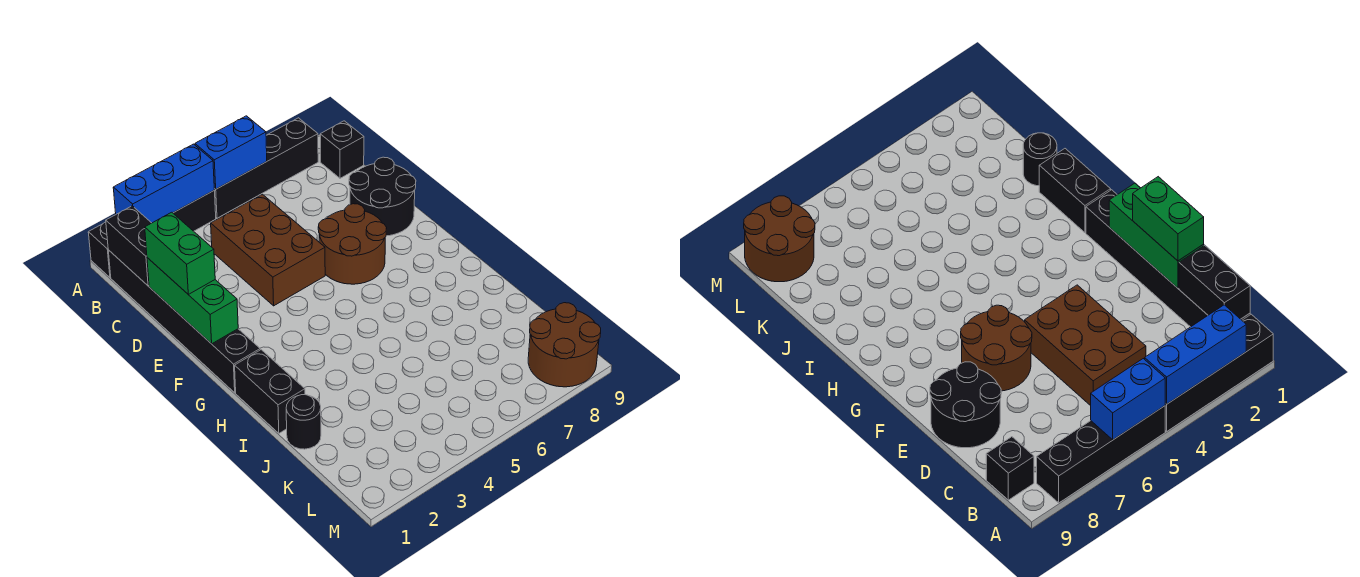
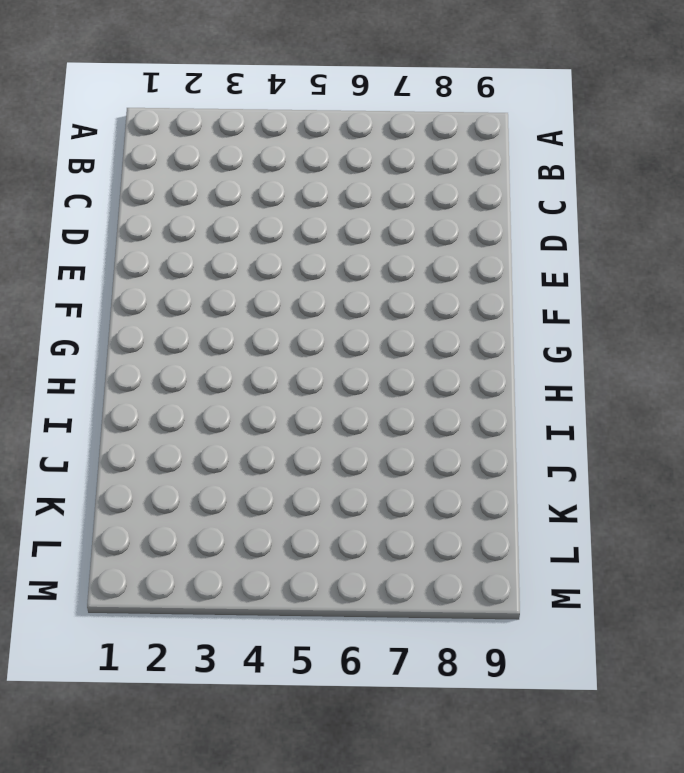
none -> black 1x4 brick [88,191,216,277]
none -> black 1x4 brick [214,118,318,218]
none -> black 1x6 brick [108,250,260,393]

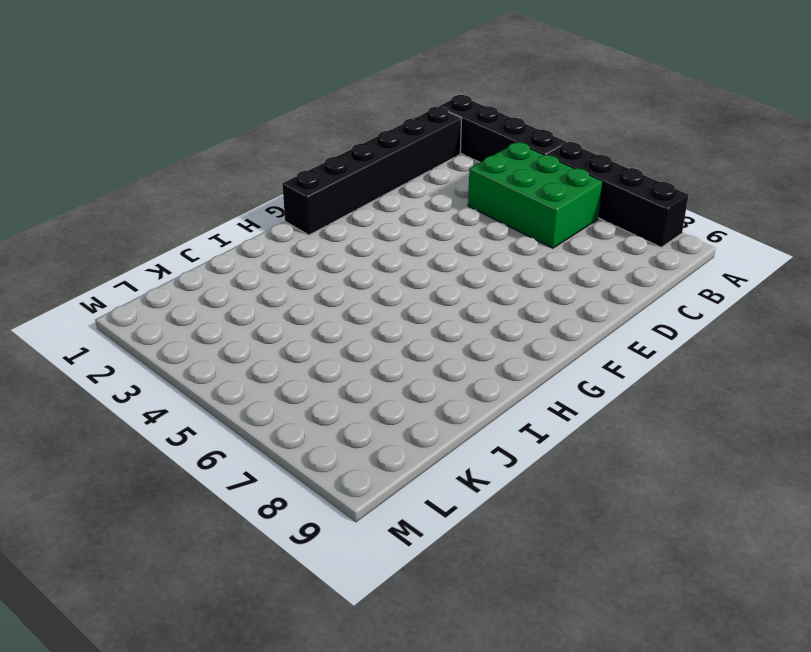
green 2x3 brick [468,142,603,248] -> brown 2x3 brick [211,194,325,306]
none -> black 1x1 brick [320,121,364,178]
none -> black 2x2 round brick [349,157,416,236]
none -> brown 2x2 round brick [318,204,387,284]

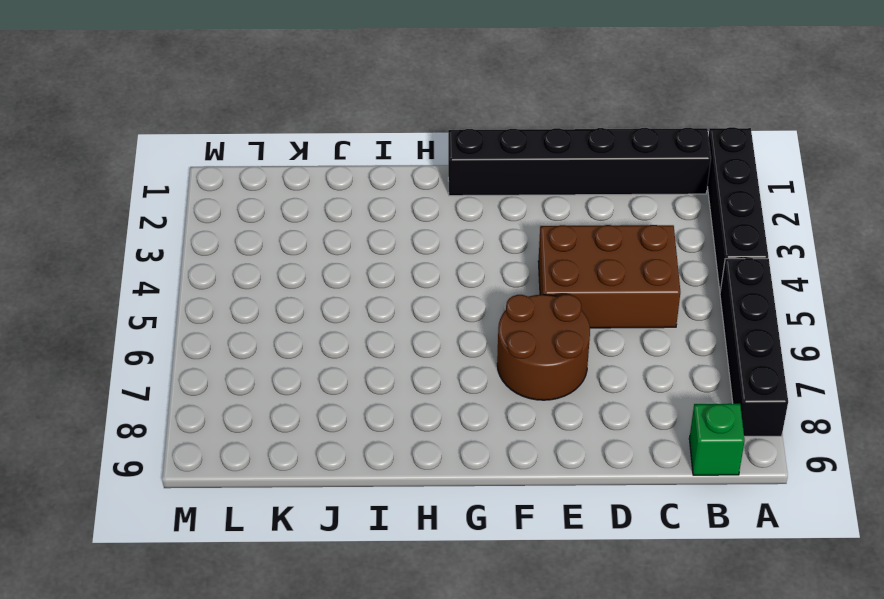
green 1x1 brick [689,404,745,475] -> black 1x1 brick [320,121,364,178]
none -> black 2x2 round brick [349,157,416,236]
none -> black 1x2 brick [235,350,305,433]
none -> black 1x1 round brick [286,395,321,449]

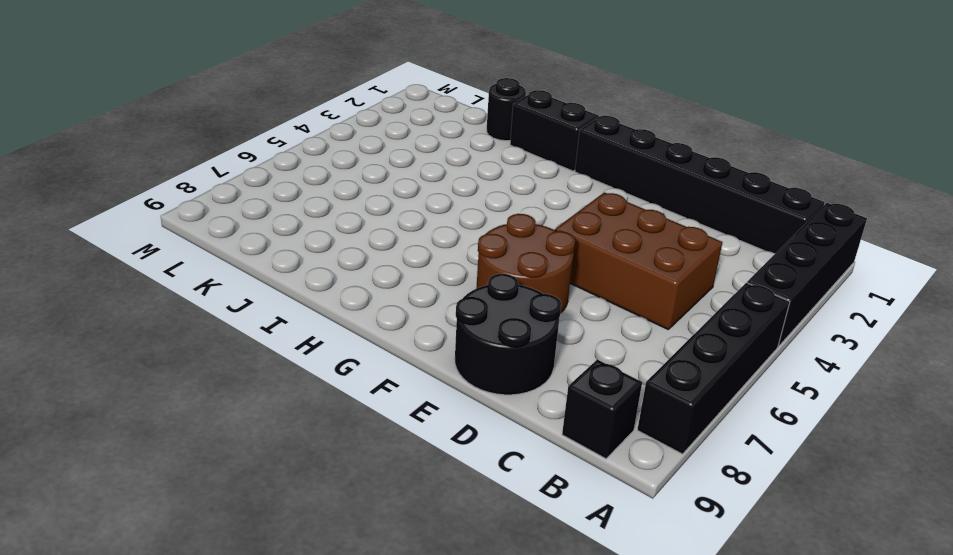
none -> brown 2x2 round brick [528,303,601,387]
none -> blue 1x3 brick [113,144,214,223]
none -> blue 1x2 brick [195,116,267,189]

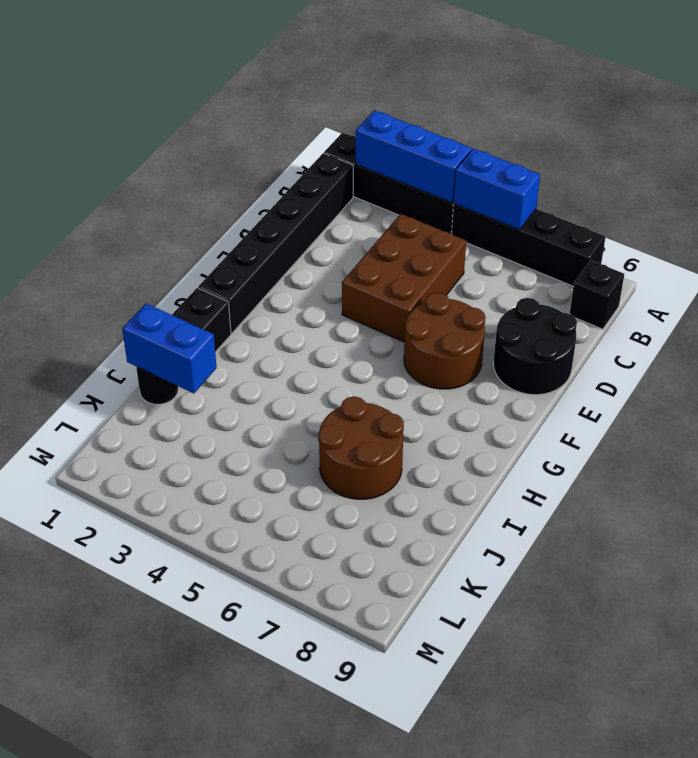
brown 2x2 round brick [318,397,404,499] -> brown 2x2 round brick moved to [528,303,601,387]
blue 1x2 brick [122,304,217,393] -> none
none -> black 1x2 brick [106,206,151,286]
none -> green 1x3 brick [147,258,238,344]
none -> green 1x2 brick [145,212,215,294]

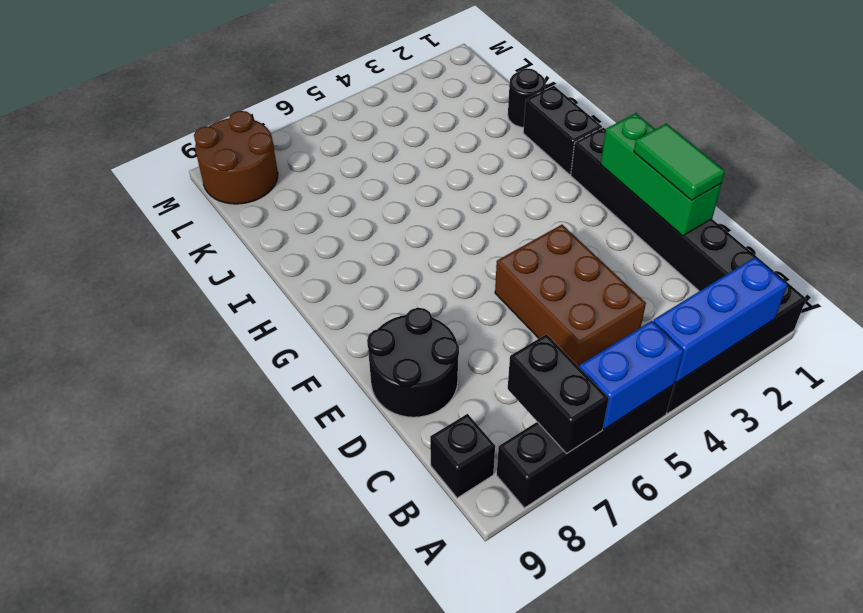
black 1x2 brick [508,334,609,454] -> black 1x2 brick moved to [106,206,151,286]
green 1x2 tile [634,124,725,200] -> green 1x2 brick [145,212,215,294]
none -> brown 2x2 round brick [318,204,387,284]

